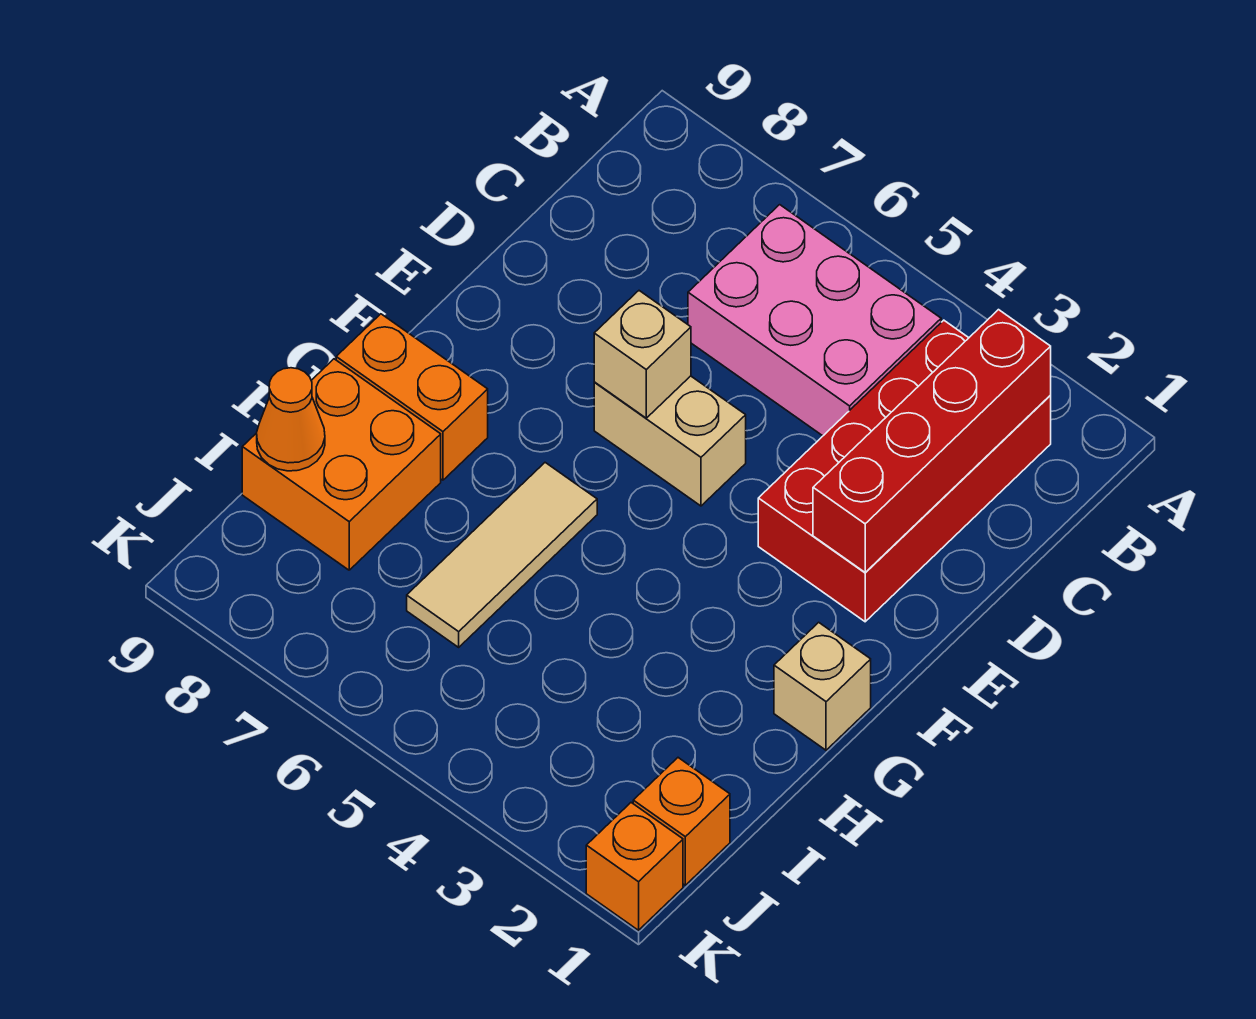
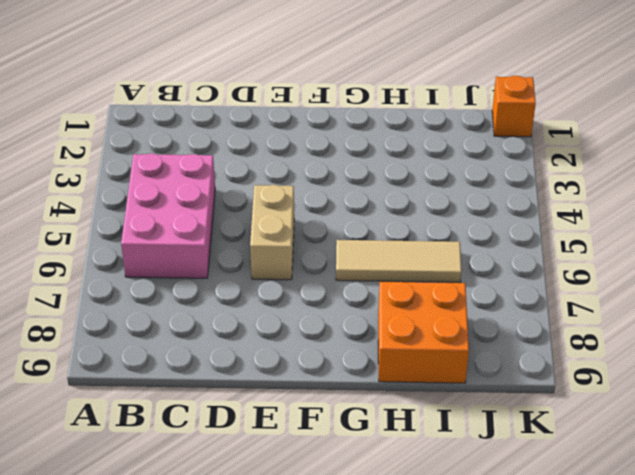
none -> red 2x4 brick [758,320,1051,622]
none -> tan 1x1 brick [774,622,871,750]
none -> orange 1x2 brick [336,314,488,480]

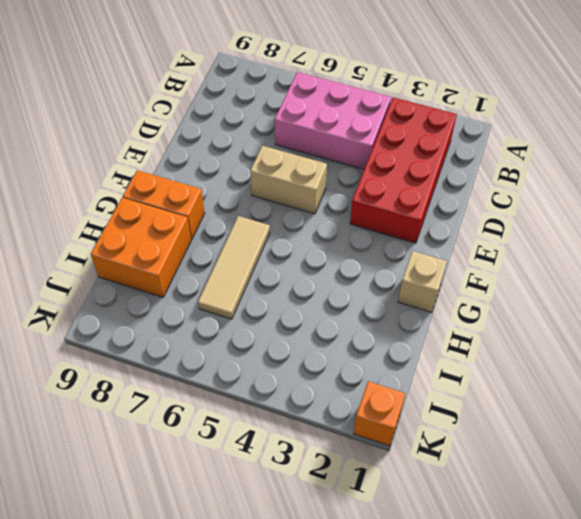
none -> orange 1x1 brick [633,758,730,885]
none -> red 1x4 brick [813,310,1051,573]
none -> tan 1x1 brick [594,291,691,418]

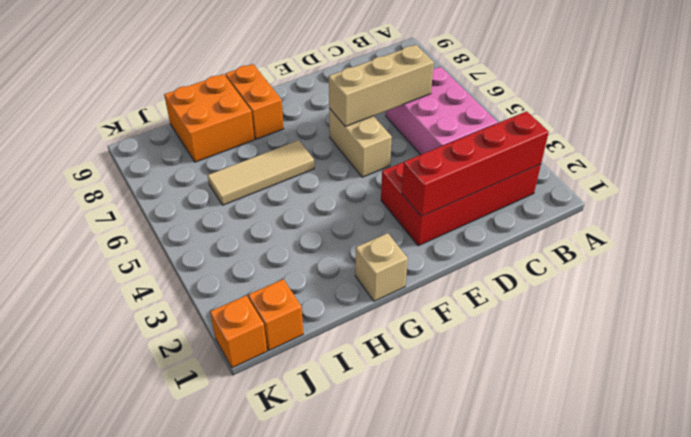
tan 1x3 brick [329,45,434,126] -> tan 1x1 brick [594,291,691,418]
none -> orange 1x1 cone [257,368,325,471]

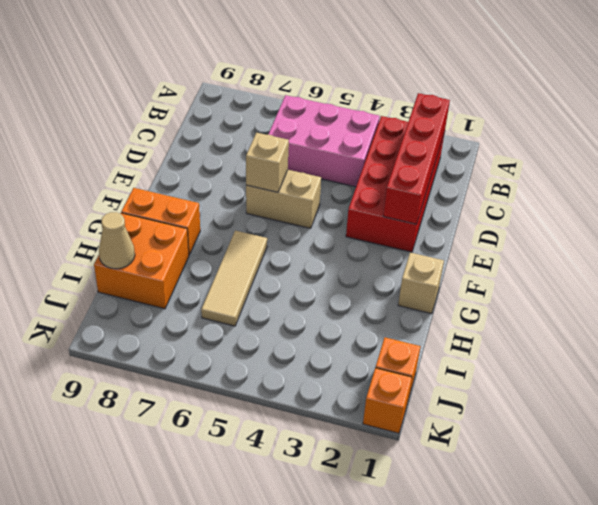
tan 1x1 cone [99,212,135,269] -> orange 1x1 cone [257,368,325,471]

